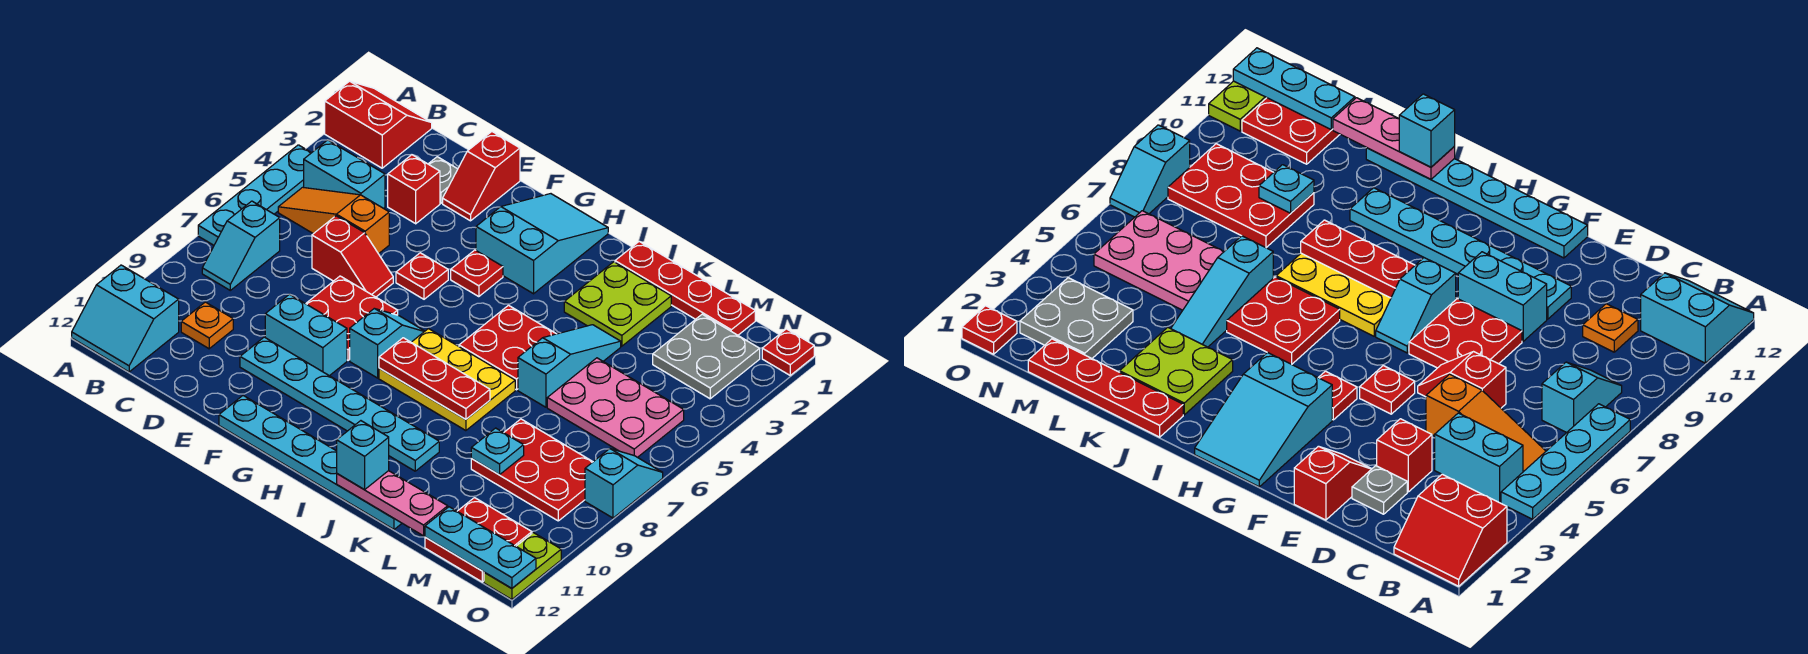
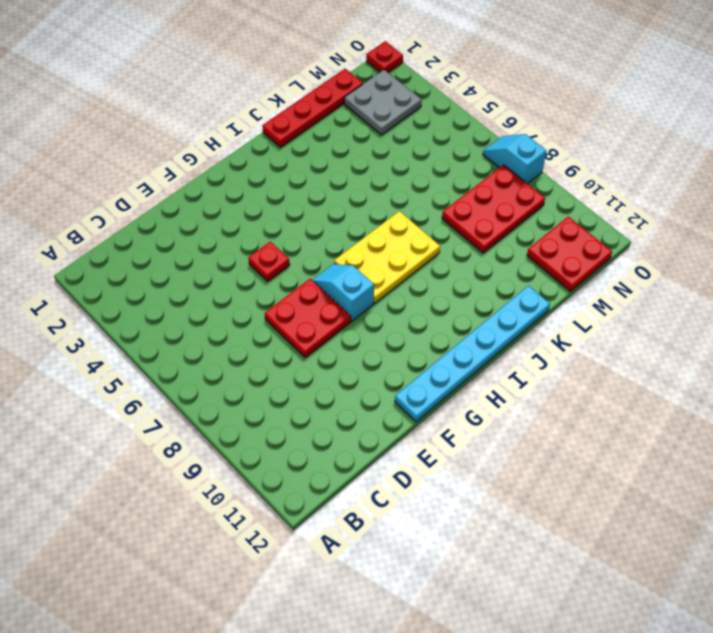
none -> red 2x2 slope [325,81,432,168]
none -> cyan 1x4 plate [198,145,311,245]
none -> cyan 2x2 slope [72,265,179,372]
none -> cyan 1x2 brick [304,140,385,208]

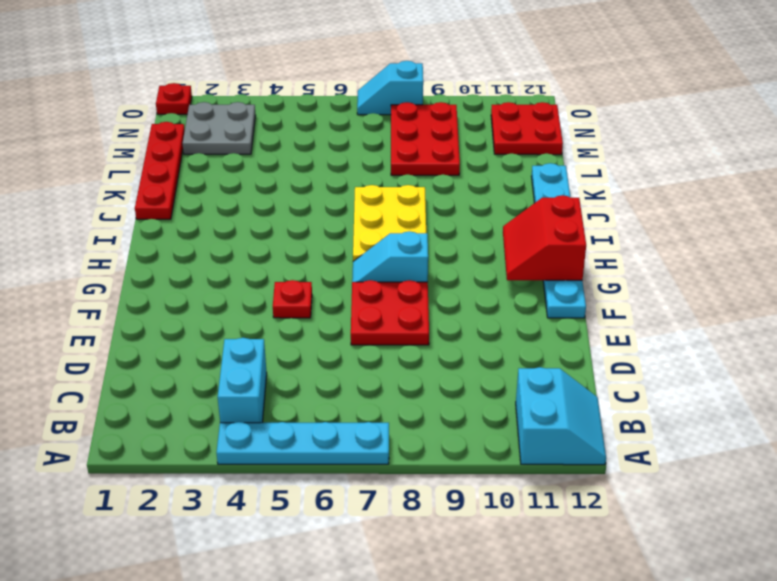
red 2x2 slope [503,195,586,280] -> red 2x2 slope moved to [325,81,432,168]
none -> orange 1x3 slope [278,187,389,254]
none -> cyan 1x2 slope [202,201,280,290]
none -> orange 1x1 plate [181,302,233,349]
none -> grey 1x1 plate [429,157,458,203]

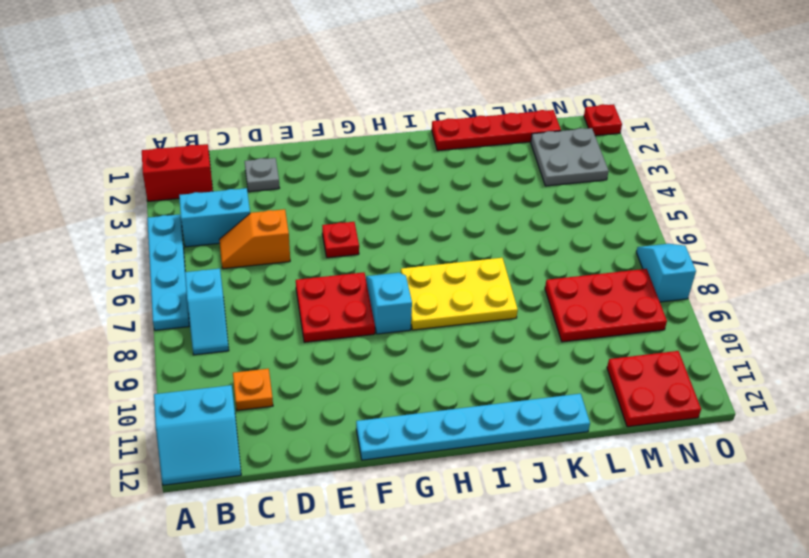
orange 1x2 slope [219,209,290,269] -> orange 1x3 slope [278,187,389,254]
none -> red 1x1 brick [388,155,440,224]
none -> red 1x2 slope [312,216,393,297]
none -> red 1x2 slope [443,132,520,221]
none -> cyan 1x2 brick [265,294,347,376]

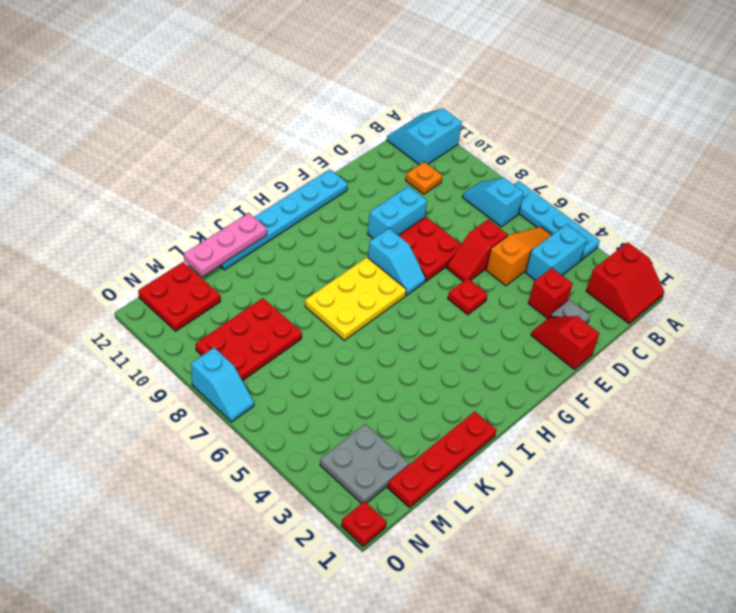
none -> cyan 1x6 plate [240,337,439,471]
none -> cyan 2x3 slope [476,194,608,294]
none -> red 1x1 plate [451,250,503,297]
none -> red 2x2 plate [459,305,556,390]

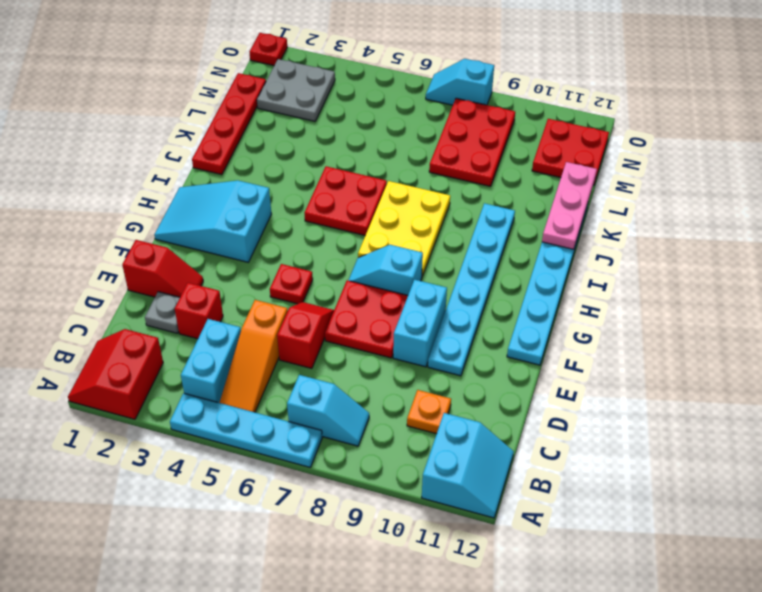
none -> red 1x1 plate [451,250,503,297]
none -> lime 2x2 plate [564,262,671,346]
none -> cyan 1x3 slope [518,325,621,407]
none -> pink 2x3 plate [547,358,684,457]

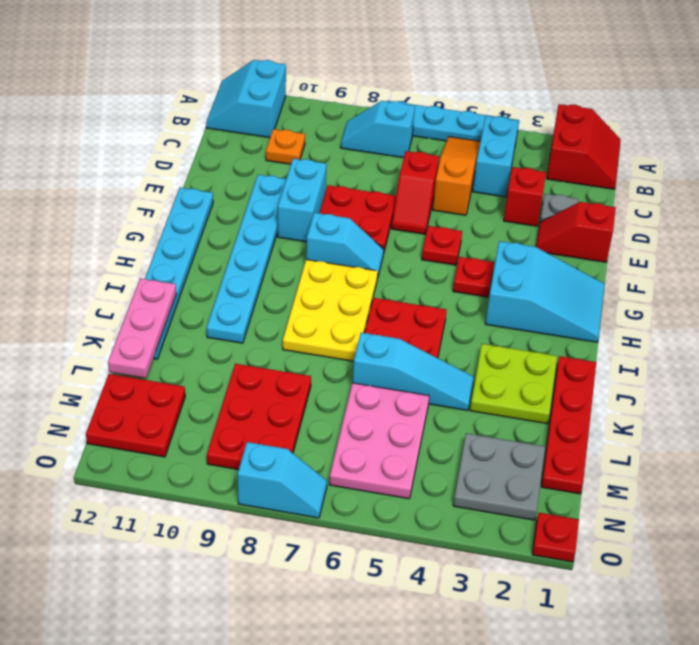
none -> lime 1x2 plate [484,533,561,600]
none -> red 1x3 plate [379,338,490,419]
none -> cyan 1x1 plate [471,428,524,475]
none -> cyan 1x3 plate [425,507,536,588]

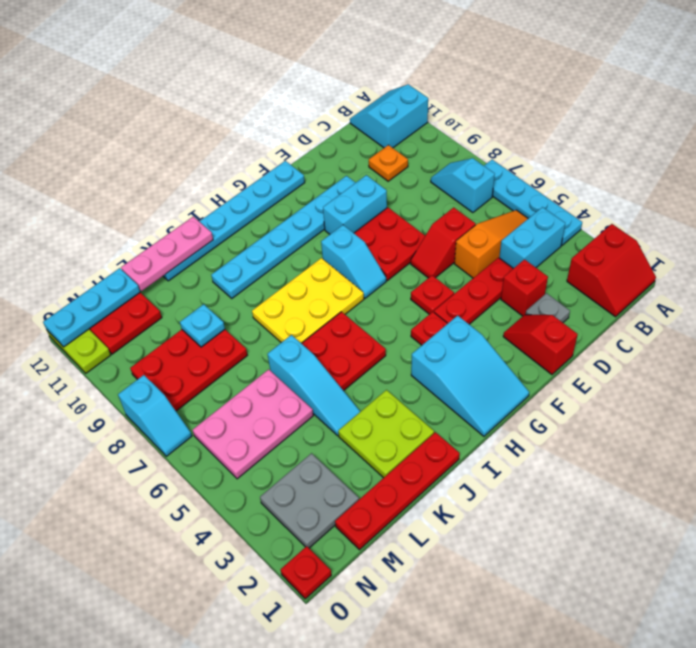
red 1x3 plate [434,258,513,324] -> red 1x3 plate moved to [379,338,490,419]
none -> cyan 1x1 brick [337,421,389,490]

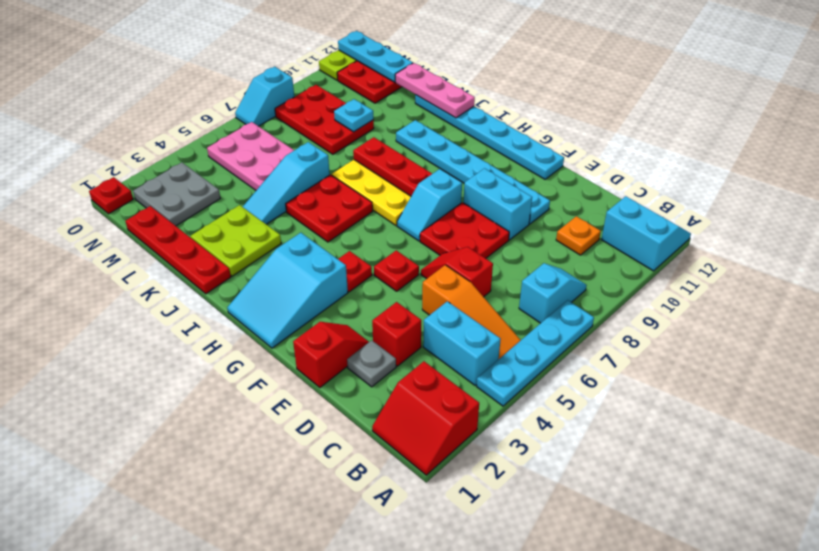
none -> cyan 1x1 brick [337,421,389,490]

